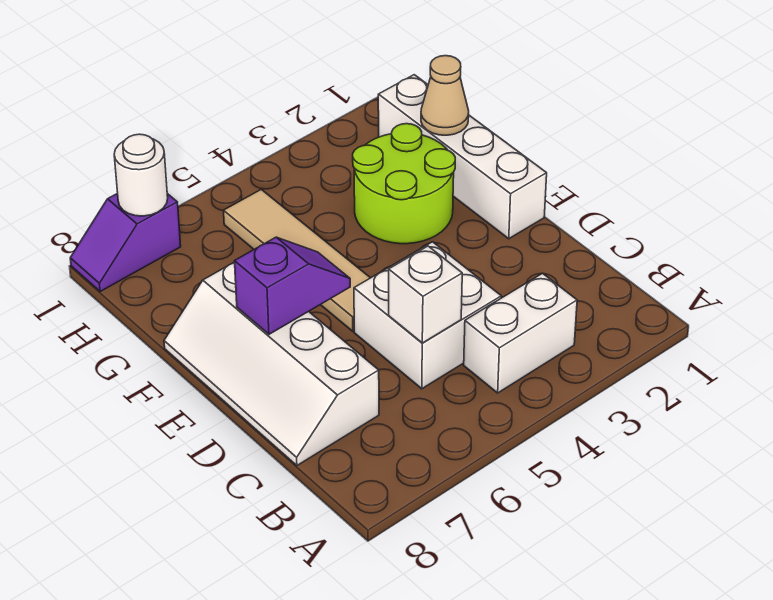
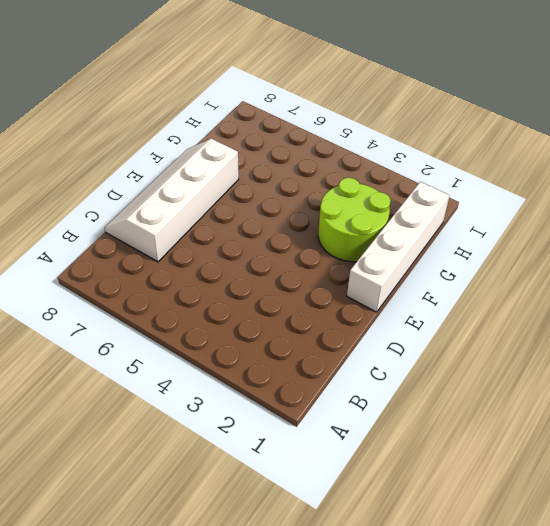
none -> white 1x2 brick [464,273,577,393]
none -> white 2x2 brick [354,242,501,389]

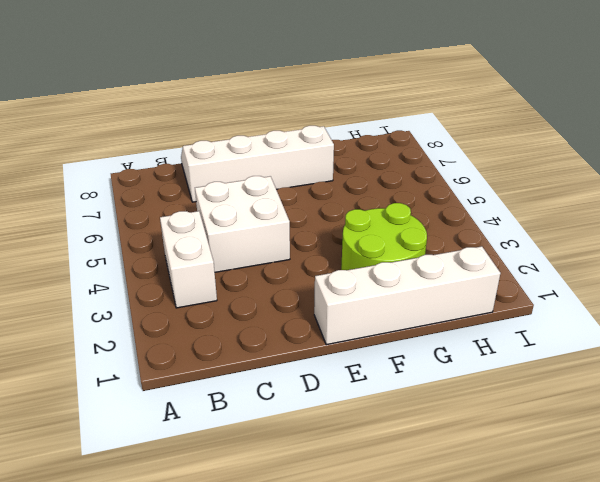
none -> tan 1x4 tile [224,189,370,331]
none -> purple 1x2 slope [70,193,181,292]

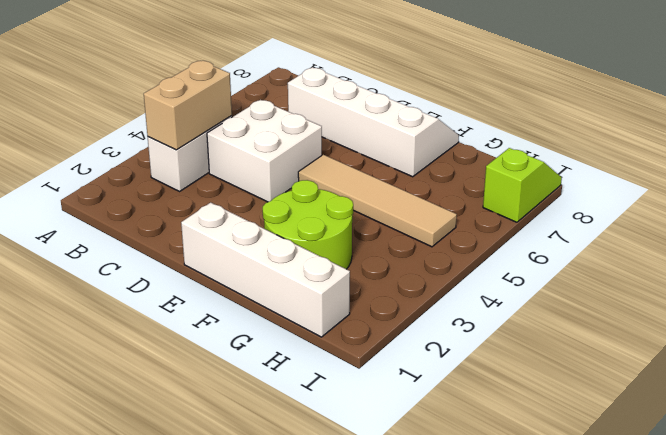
tan 1x2 brick [144,61,232,150] -> none
lime 1x2 slope [483,148,562,222] -> purple 1x2 slope [70,193,181,292]
none -> white 1x1 brick [389,246,462,343]
none -> purple 1x2 slope [235,237,350,334]

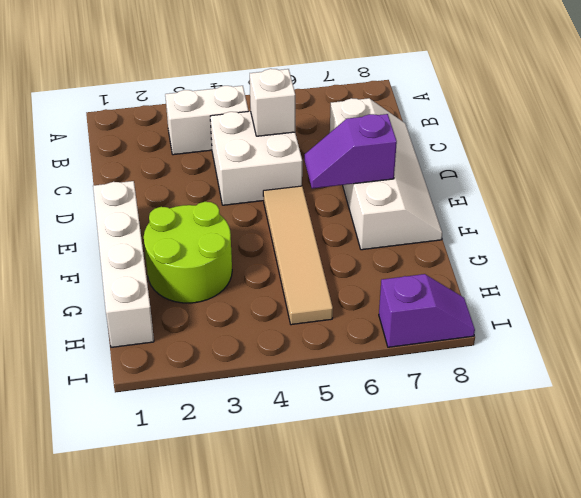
none -> tan 1x1 cone [421,56,469,135]
none -> white 1x1 round brick [114,134,168,216]

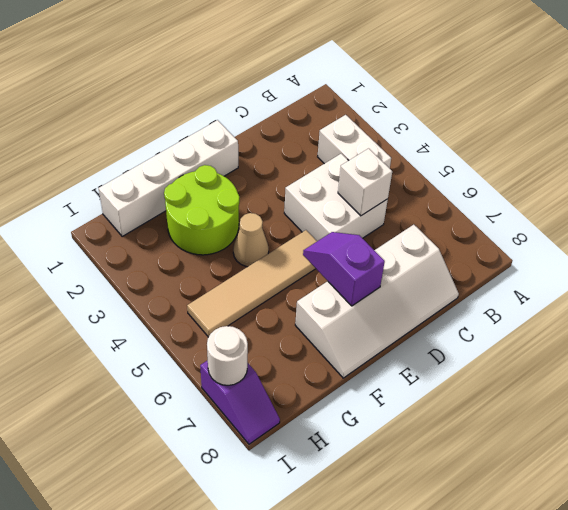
tan 1x1 cone [233,213,269,267] -> tan 1x1 cone moved to [421,56,469,135]

